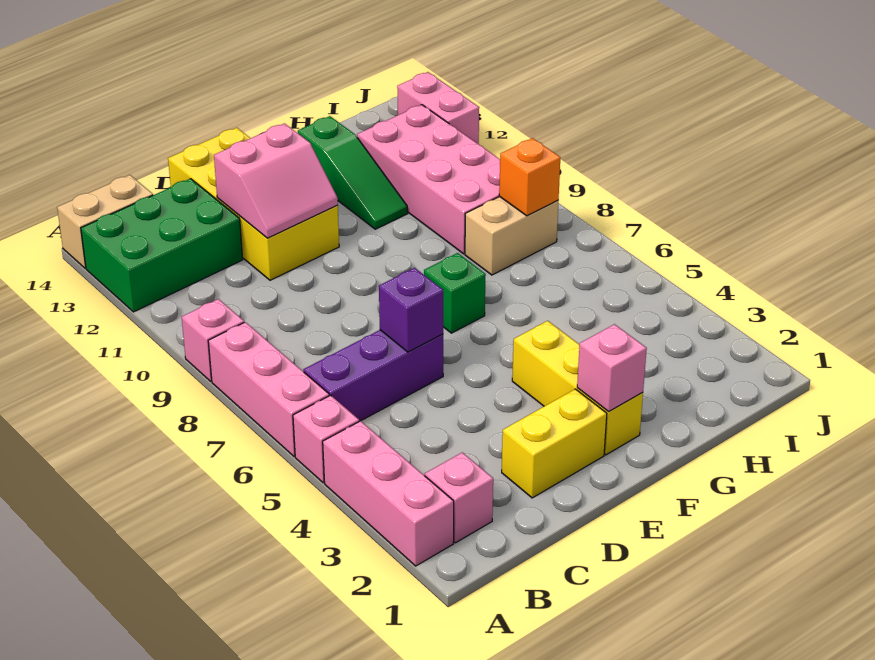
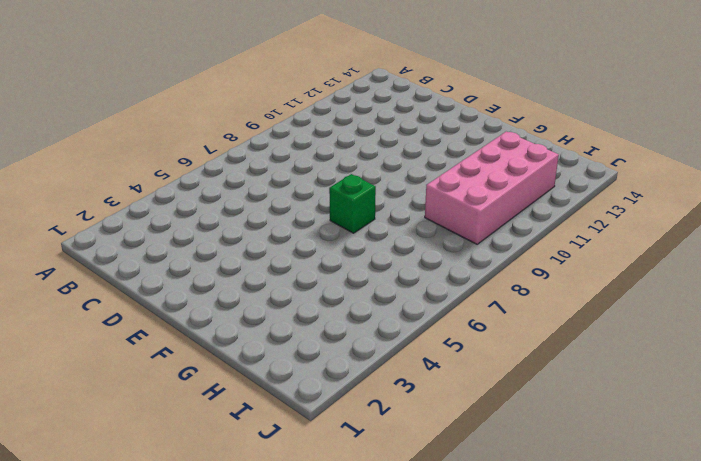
none -> pink 1x3 brick [323,421,454,566]
none -> pink 1x1 brick [293,395,359,483]
none -> pink 1x3 brick [208,322,329,456]

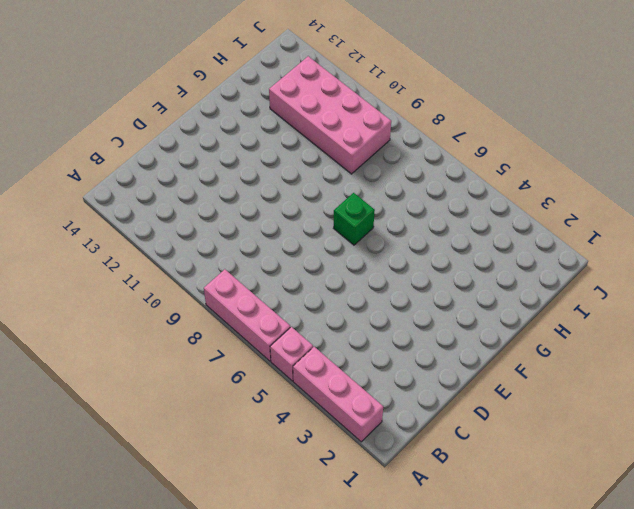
none -> pink 1x1 brick [182,299,244,381]
none -> green 2x3 brick [81,179,243,312]
none -> tan 1x2 brick [57,175,153,268]

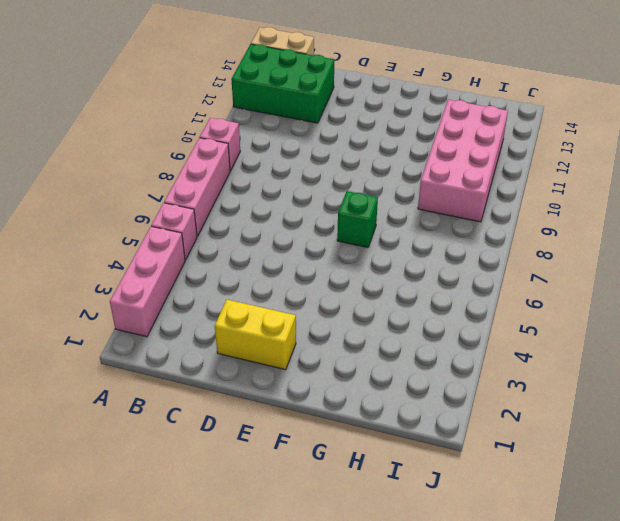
none -> pink 1x1 brick [425,452,493,543]
none -> purple 1x3 brick [303,330,443,421]
none -> yellow 2x4 brick [168,128,339,280]

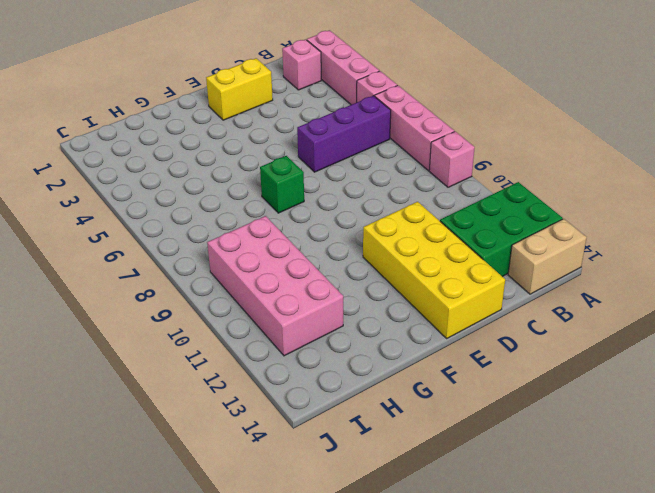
none -> yellow 1x3 brick [512,321,643,455]
none -> green 1x3 slope [298,116,408,229]
none -> tan 1x2 brick [465,197,558,275]

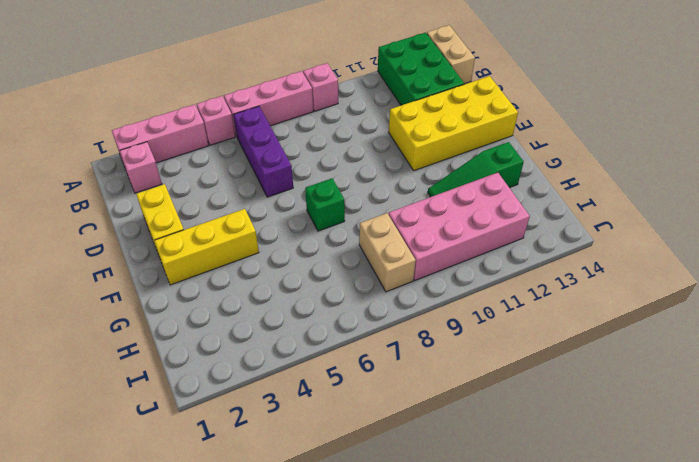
none -> pink 1x2 brick [397,72,479,144]
none -> purple 1x1 brick [379,268,443,352]
none -> pink 2x2 slope [214,123,338,238]

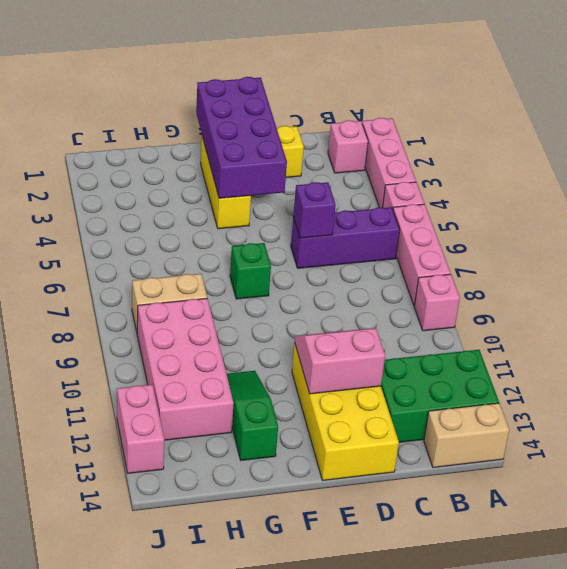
purple 2x4 brick [196,77,287,198] -> pink 1x1 brick [577,324,647,411]
none -> orange 1x1 brick [499,138,560,216]

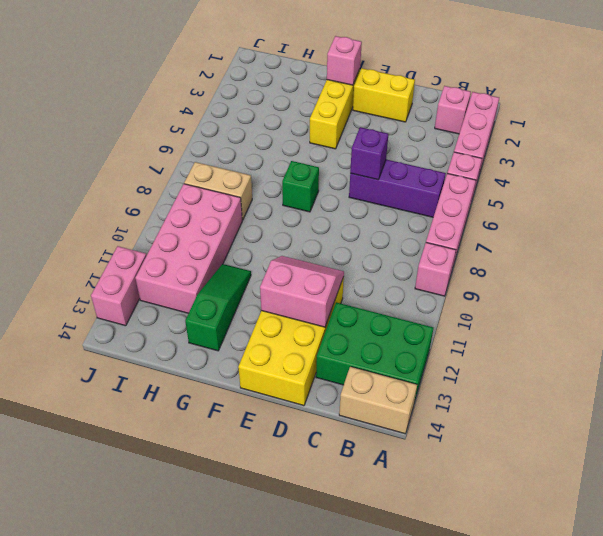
none -> orange 1x1 brick [499,138,560,216]

